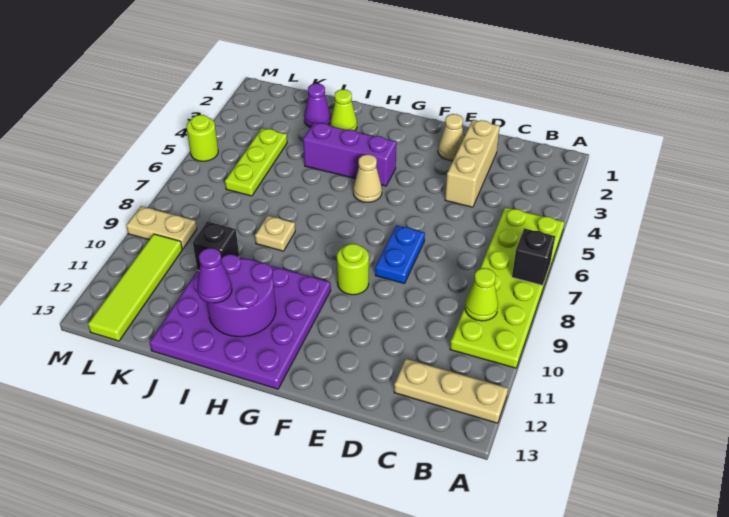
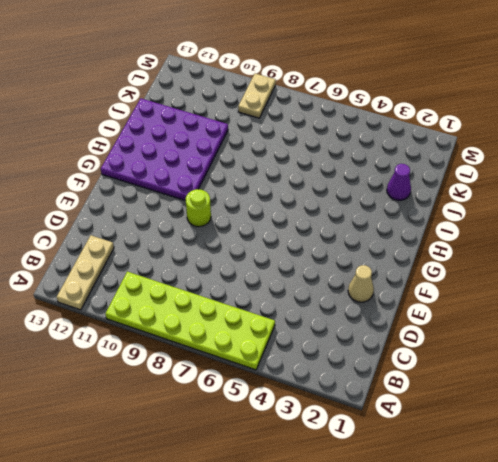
none -> tan 1x3 brick [445,120,500,207]
none -> blue 1x2 plate [375,225,425,284]
none -> purple 1x3 brick [303,122,396,186]

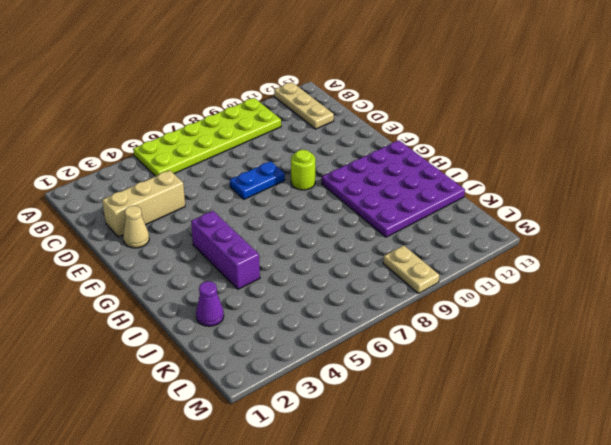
none -> tan 1x1 cone [353,155,382,202]
none -> lime 1x1 cone [330,89,357,131]
none -> tan 1x1 plate [255,216,295,251]

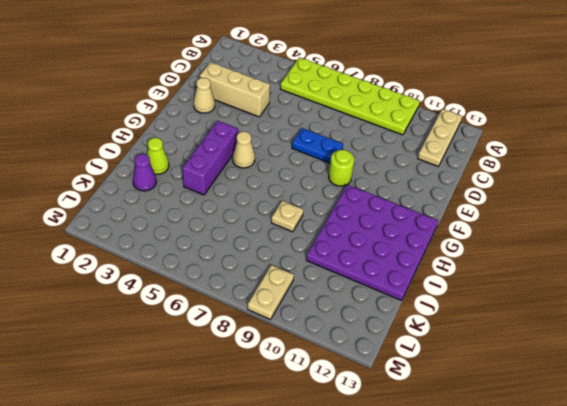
none -> lime 1x3 plate [225,128,287,196]
none -> lime 1x4 tile [88,234,182,341]
none -> lime 1x1 round brick [187,115,218,161]

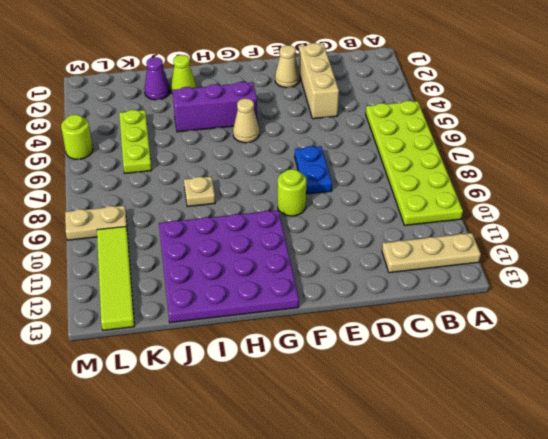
none -> black 1x1 brick [512,228,555,285]
none -> lime 1x1 cone [465,268,498,321]
none -> purple 2x2 round brick [207,254,276,337]

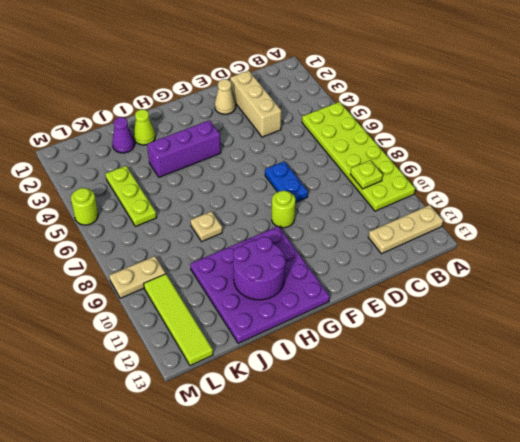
lime 1x1 plate [351,160,383,189] -> lime 1x1 cone [465,268,498,321]
none -> tan 1x1 cone [353,155,382,202]
none -> black 1x1 brick [512,228,555,285]
none -> black 1x1 brick [193,221,239,271]

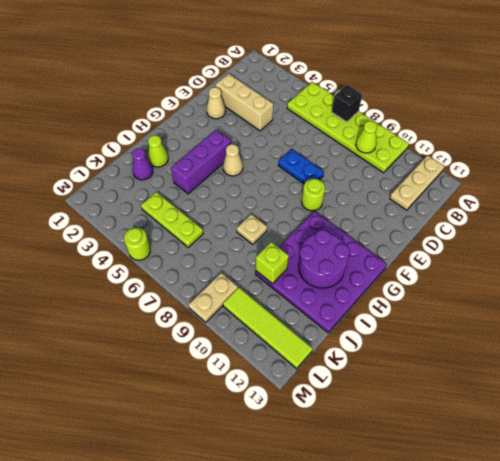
lime 1x1 brick [256,242,289,284] -> black 1x1 brick [193,221,239,271]
none -> purple 1x1 cone [197,248,232,303]

